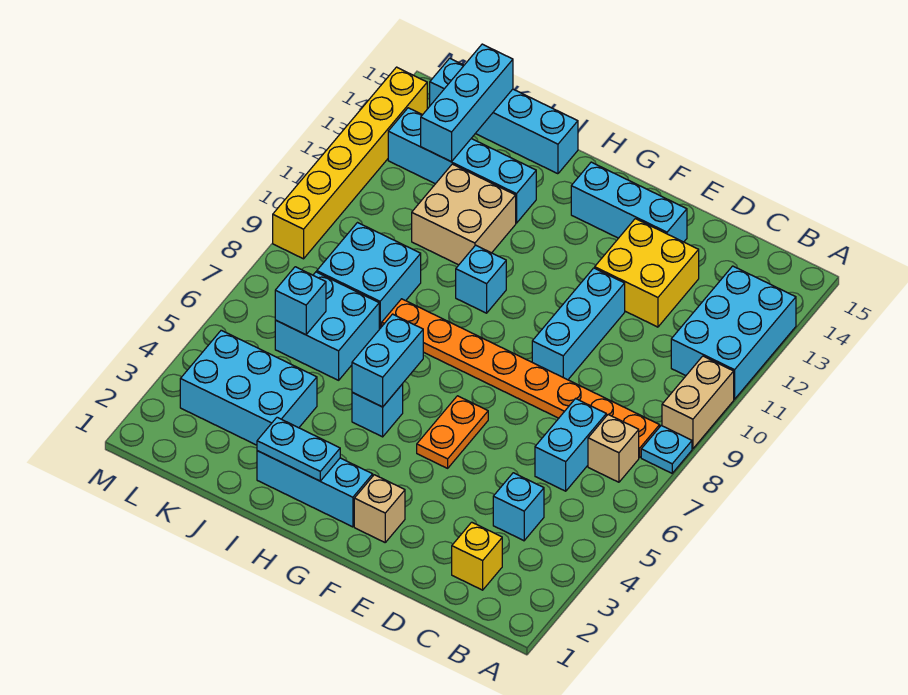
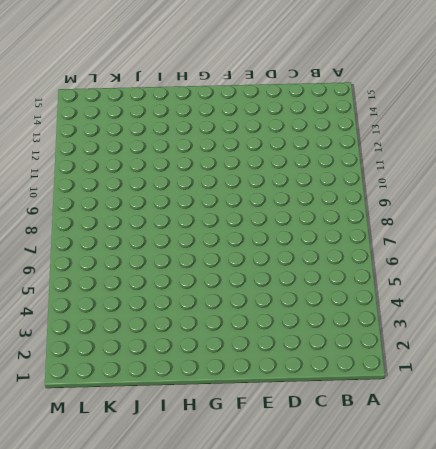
none -> cyan 1x1 plate [641,426,692,473]
none -> tan 1x2 brick [662,356,734,449]
none -> cyan 2x3 brick [671,266,796,399]

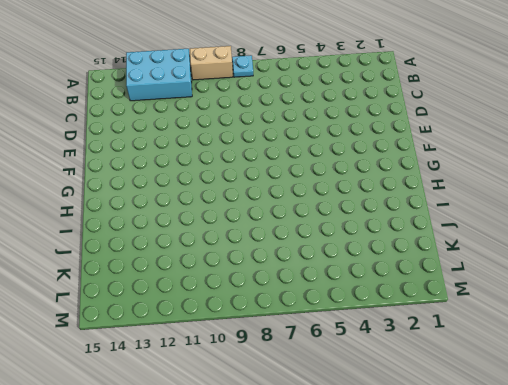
none -> tan 1x1 brick [588,415,639,482]
none -> orange 1x8 plate [382,299,660,458]
none -> yellow 1x1 brick [452,522,502,590]

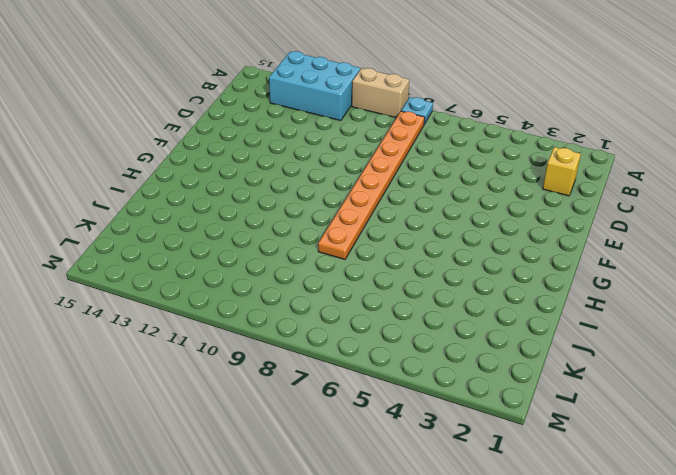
none -> tan 1x1 brick [588,415,639,482]
none -> cyan 1x1 brick [493,473,544,541]
none -> cyan 1x2 brick [535,399,606,491]

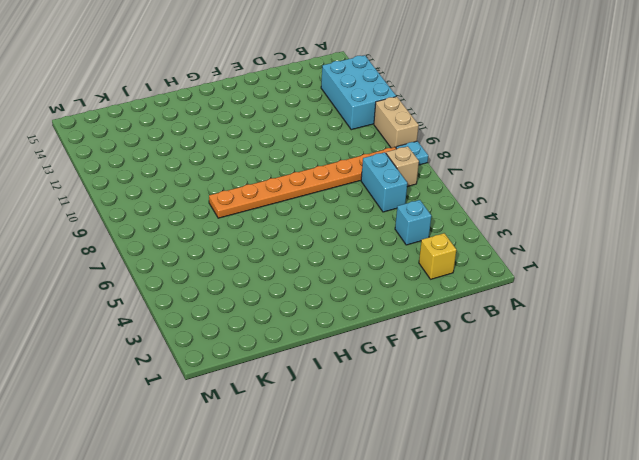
none -> yellow 2x2 brick [595,219,699,327]
none -> cyan 1x3 brick [532,268,625,380]
none -> cyan 1x3 brick [571,162,687,242]

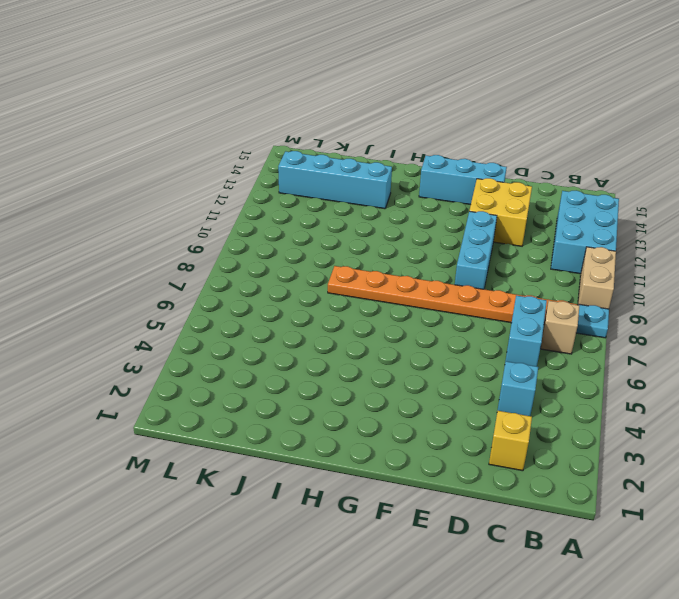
none -> tan 1x1 brick [354,475,405,542]
none -> orange 1x2 plate [417,396,488,468]
none -> cyan 1x3 brick [257,451,373,527]

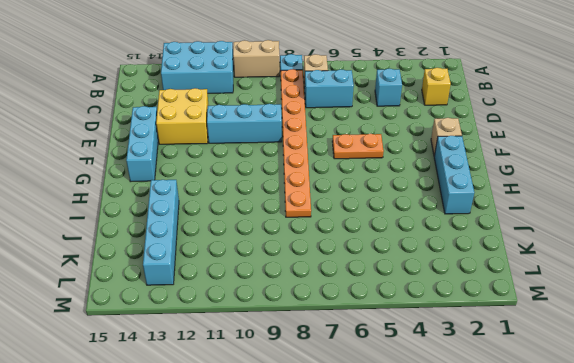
none -> cyan 1x1 brick [352,384,403,437]
none -> cyan 1x1 brick [456,245,506,313]
none -> tan 2x2 brick [412,164,516,265]

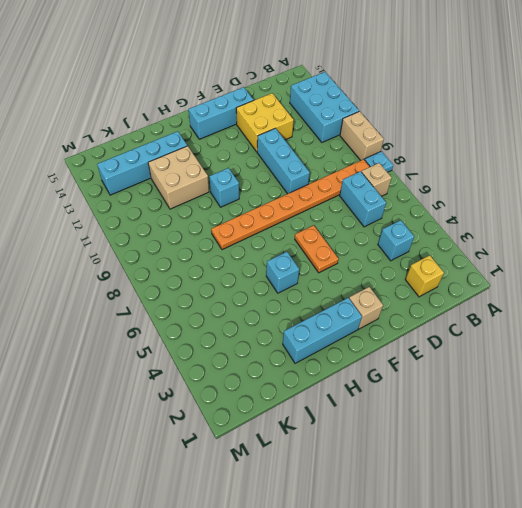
none -> cyan 1x4 brick [430,58,578,174]
none -> cyan 2x3 brick [180,330,317,445]
none -> cyan 2x2 brick [275,272,379,380]

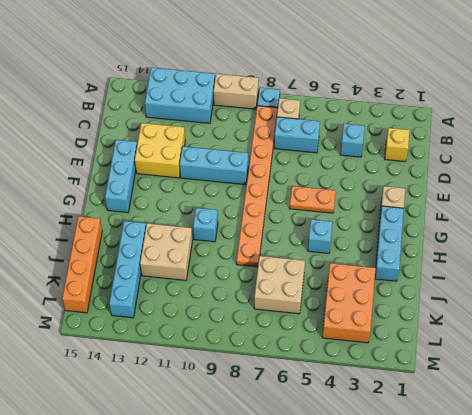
orange 1x4 brick [62,216,102,313] -> cyan 1x4 brick [430,58,578,174]
orange 2x3 brick [322,263,376,343] -> cyan 2x3 brick [180,330,317,445]
tan 2x2 brick [254,256,305,314] -> cyan 2x2 brick [275,272,379,380]
none -> cyan 2x2 brick [317,223,421,329]
none -> yellow 1x6 brick [273,67,427,259]
none -> cyan 1x2 plate [257,417,340,481]

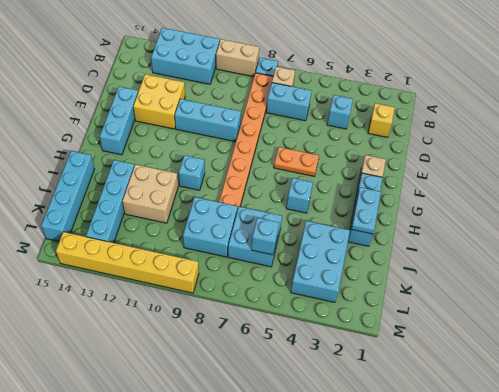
none -> cyan 1x2 brick [352,314,423,407]
none -> cyan 1x3 brick [421,44,513,162]

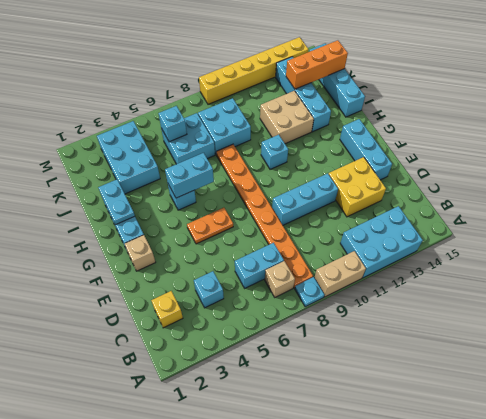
orange 1x3 brick [286,40,348,89] -> cyan 1x3 brick [421,44,513,162]

